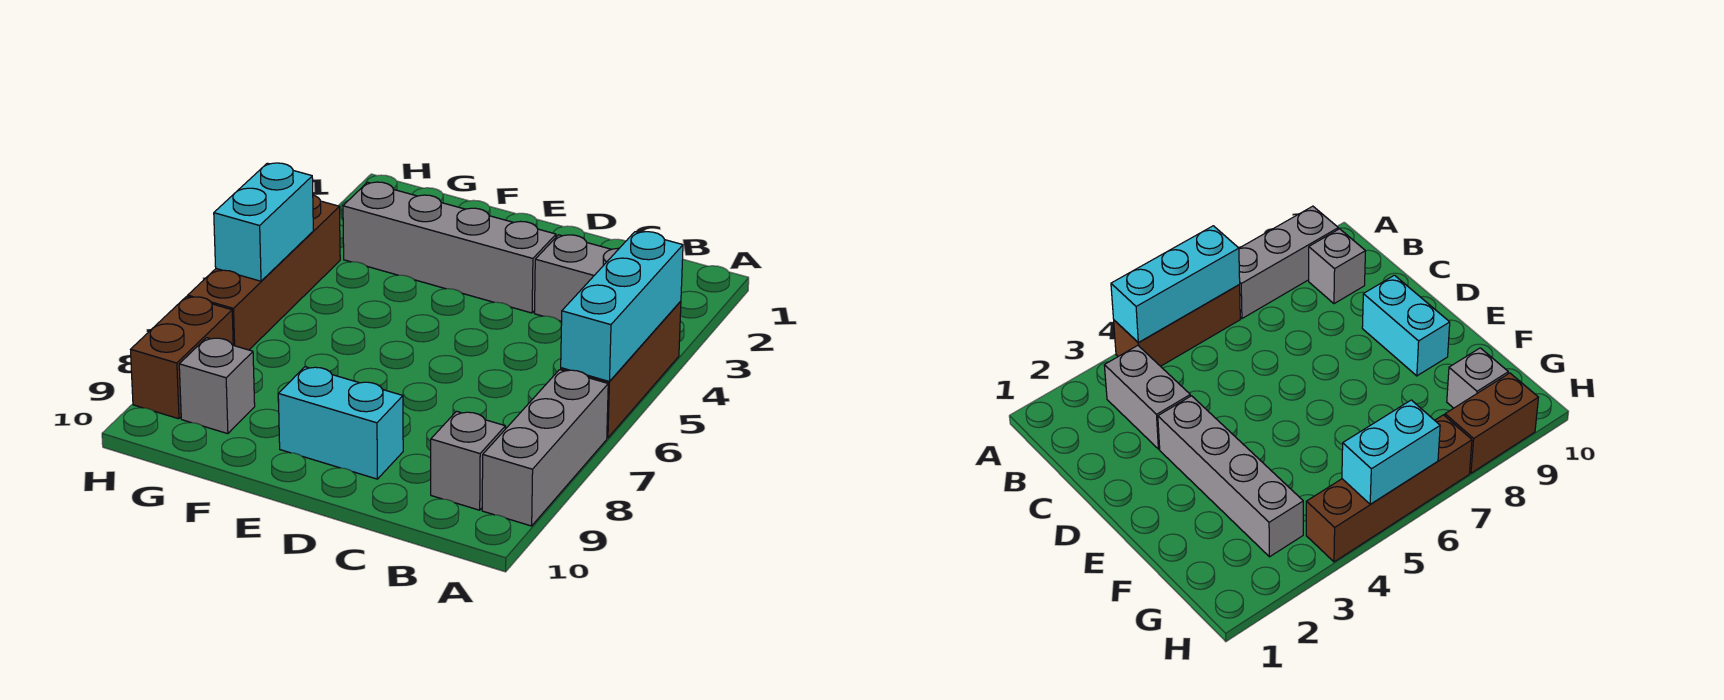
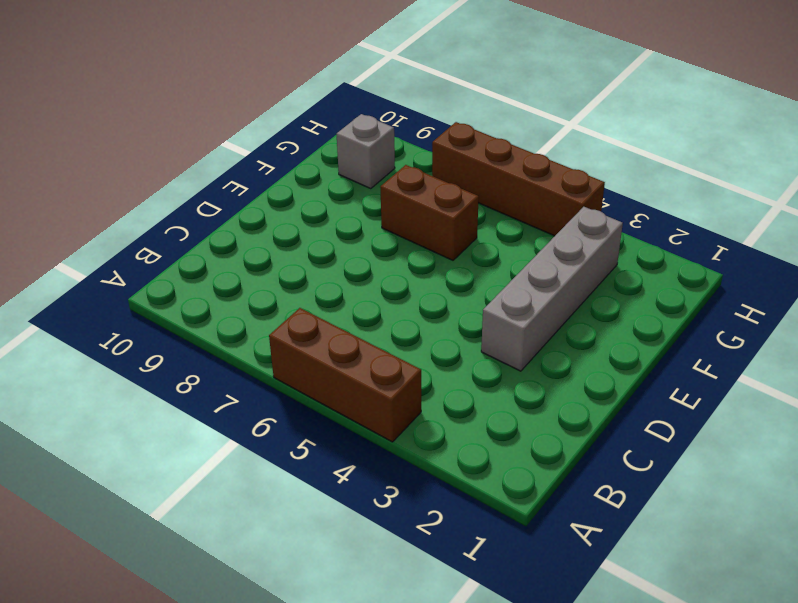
brown 1x2 brick [380,165,479,260] -> brown 1x2 brick moved to [131,297,233,419]
none -> grey 1x3 brick [482,370,608,526]
none -> grey 1x2 brick [534,235,619,321]

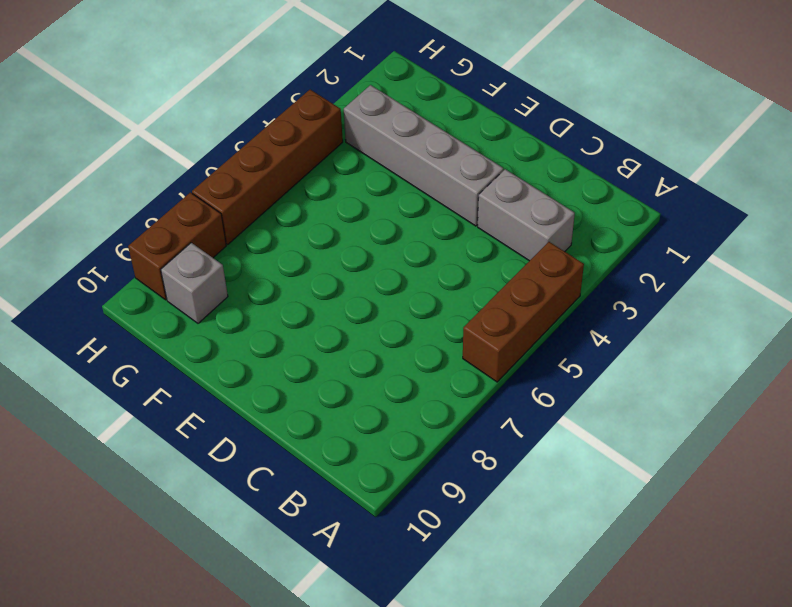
none -> grey 1x3 brick [482,370,608,526]
none -> grey 1x1 brick [431,411,505,510]

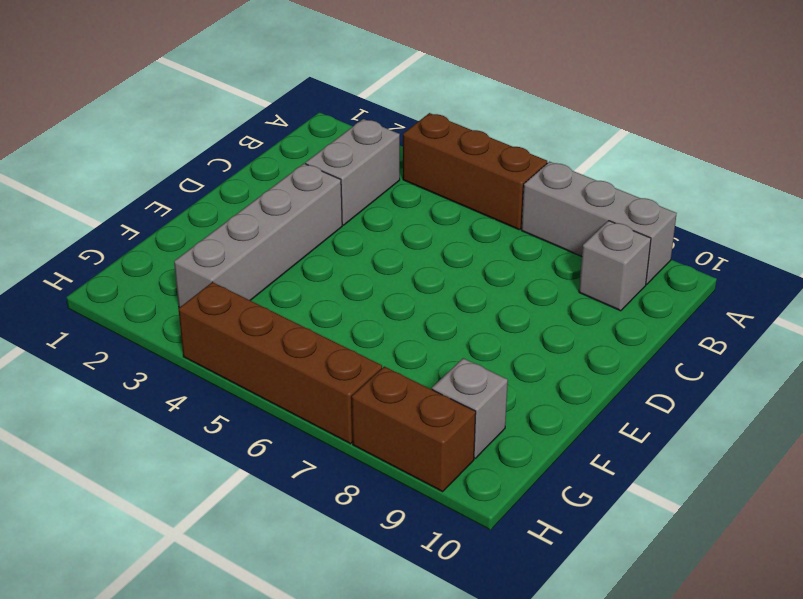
none -> cyan 1x2 brick [278,367,403,479]
none -> cyan 1x3 brick [561,232,683,382]

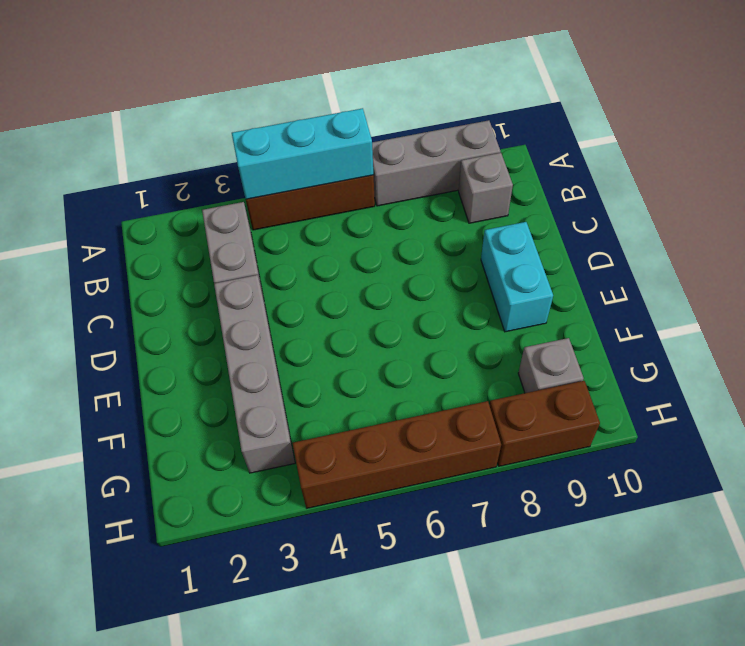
none -> cyan 1x2 brick [214,163,313,281]

